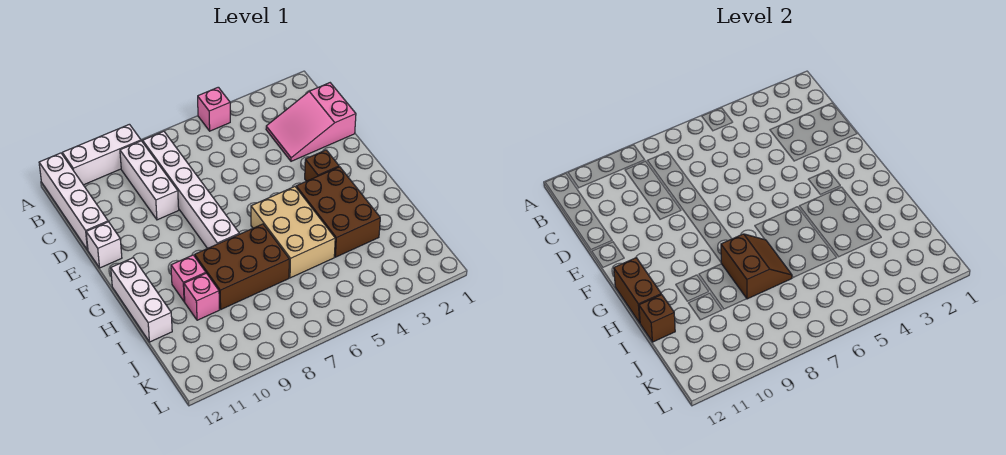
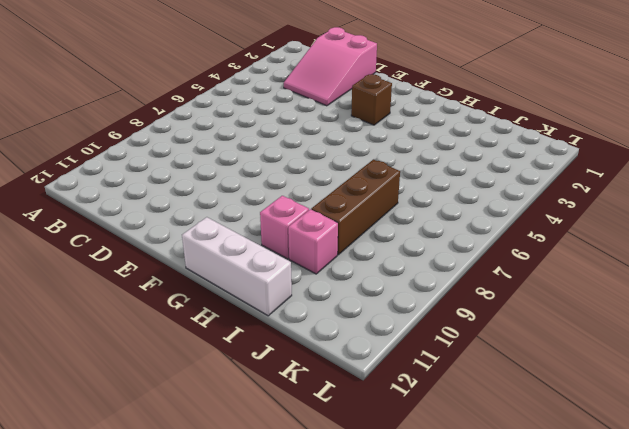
brown 1x3 brick [311,160,400,255] -> brown 2x3 brick [195,224,289,309]
none -> pink 1x1 brick [198,87,230,131]
none -> white 1x3 brick [62,124,141,185]
none -> white 1x4 brick [39,153,108,250]

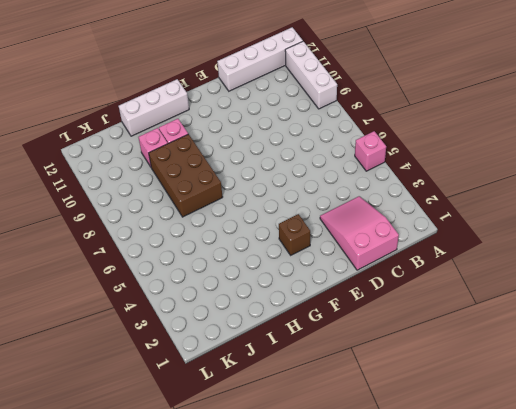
none -> white 1x6 brick [143,131,239,248]
none -> white 1x3 brick [120,141,179,220]
none -> white 1x1 brick [86,222,122,268]

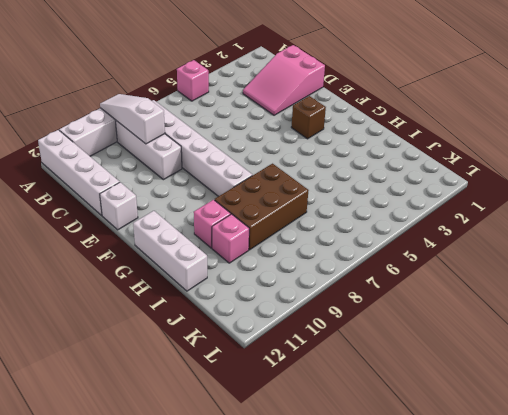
white 1x3 slope [100,94,165,144] -> none
none -> brown 2x3 brick [296,167,380,257]
none -> tan 2x3 brick [251,187,335,278]
none -> brown 1x2 brick [614,258,661,323]

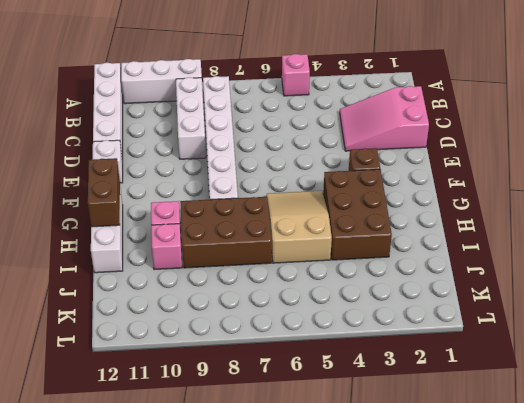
tan 2x3 slope [267,191,332,263] -> tan 2x3 brick [251,187,335,278]
none -> brown 2x2 slope [721,234,792,299]
none -> brown 1x1 brick [639,295,675,342]

